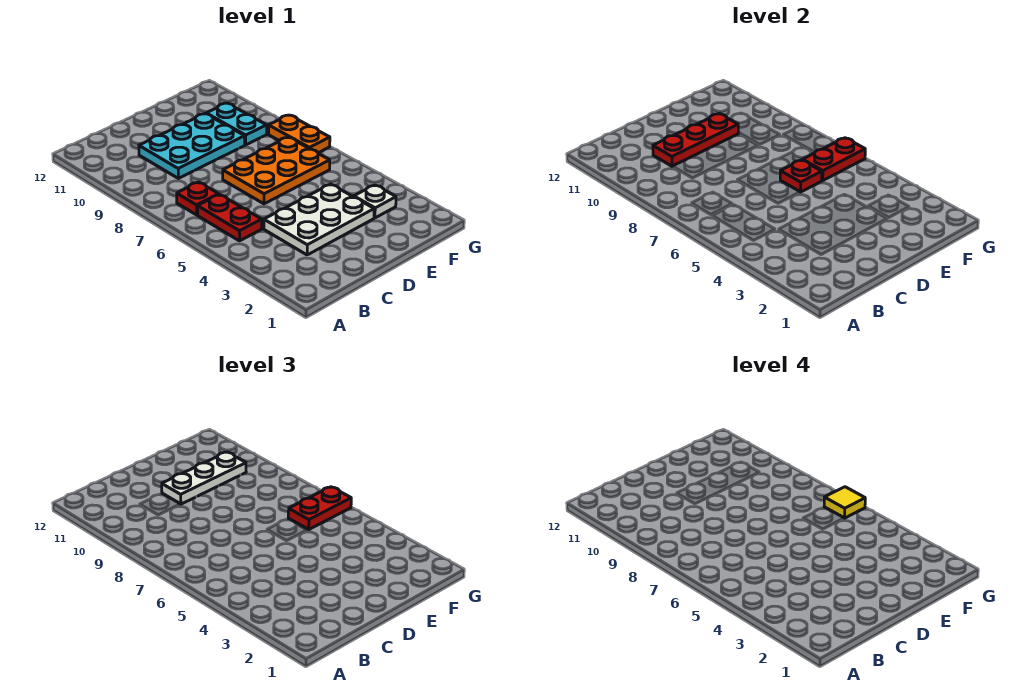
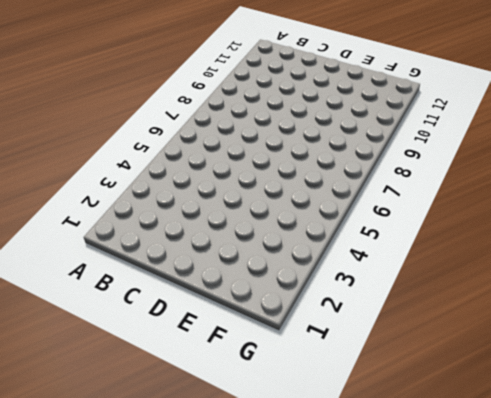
none -> red 1x2 plate [198,194,262,241]
none -> red 1x1 plate [177,182,219,215]
none -> white 2x3 plate [264,184,374,255]

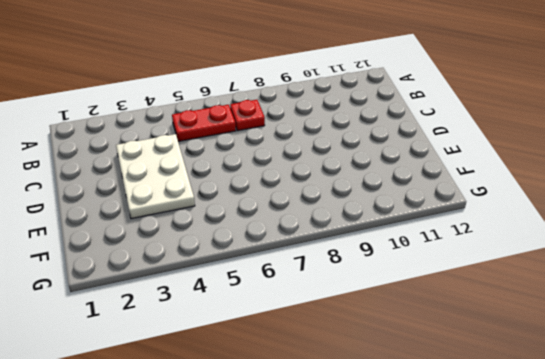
none -> cyan 2x3 plate [139,114,245,178]
none -> orange 2x3 plate [223,137,330,204]
none -> white 1x1 plate [354,185,396,218]

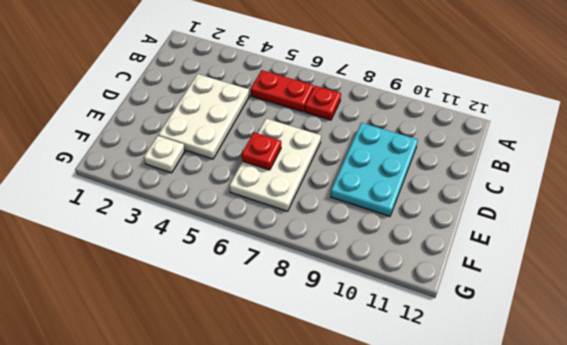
white 2x3 plate [229,118,321,211] -> orange 2x3 plate [223,137,330,204]
none -> cyan 1x2 plate [206,103,267,145]
none -> orange 1x2 plate [269,115,330,153]
none -> red 1x3 plate [653,114,738,166]

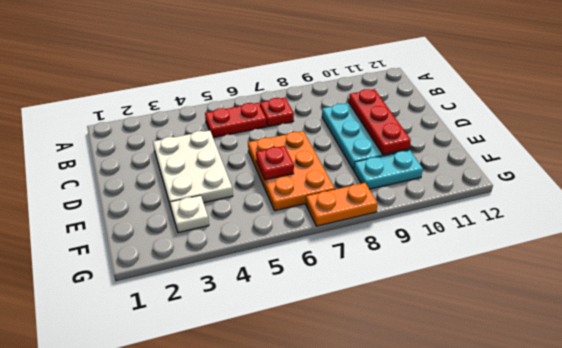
none -> red 1x2 plate [803,138,865,180]
none -> white 1x3 plate [162,452,246,504]
none -> red 1x2 plate [288,487,351,529]

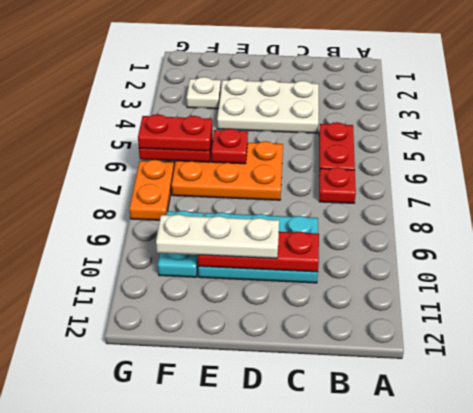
none -> yellow 1x1 tile [824,487,865,518]

